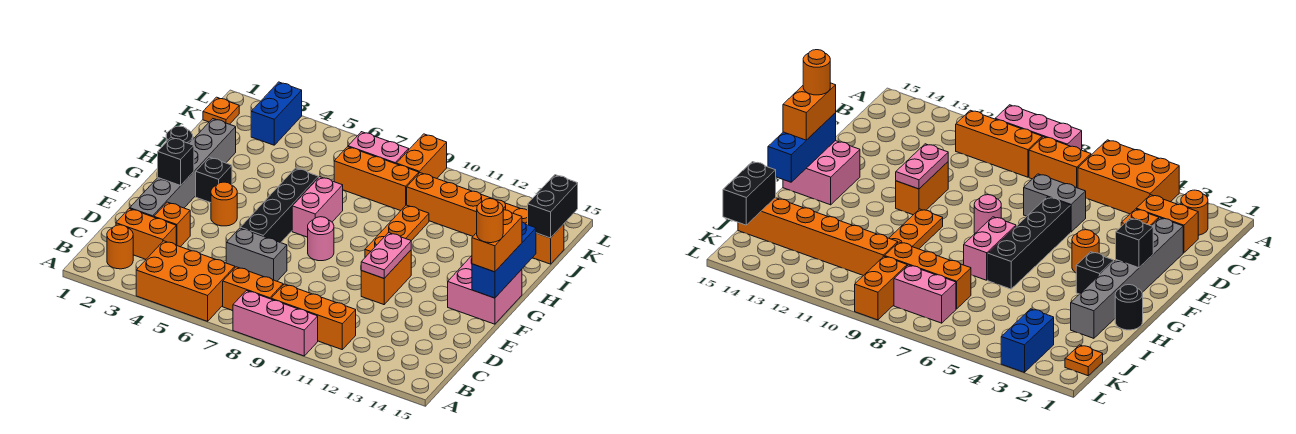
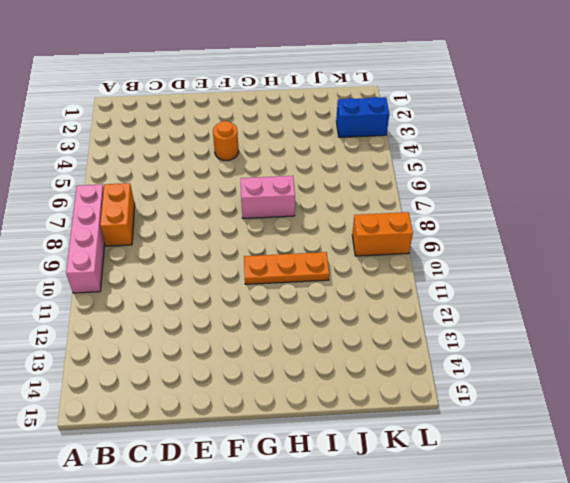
pink 1x4 brick [66,184,105,293] -> pink 1x3 brick [233,291,318,356]
none -> orange 2x3 brick [136,241,235,321]
none -> orange 1x1 round brick [107,225,133,269]
none -> orange 1x3 brick [271,284,356,349]
none -> orange 1x2 brick [116,208,176,259]

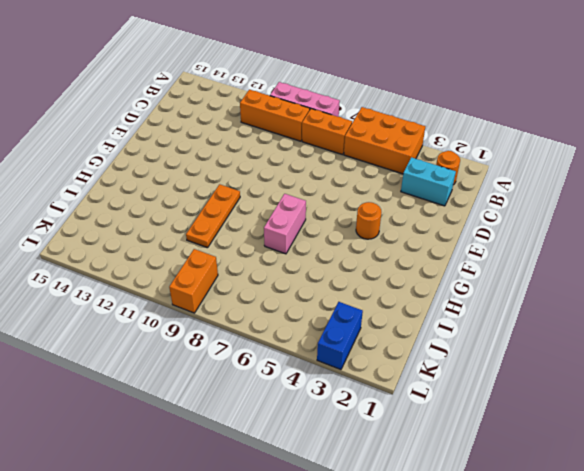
cyan 1x2 brick [401,157,456,206] -> orange 1x2 brick [116,208,176,259]
none -> grey 1x6 brick [130,119,236,217]
none -> orange 1x1 brick [154,202,190,247]
none -> grey 1x2 brick [226,228,287,281]
none -> black 1x4 brick [240,168,318,243]

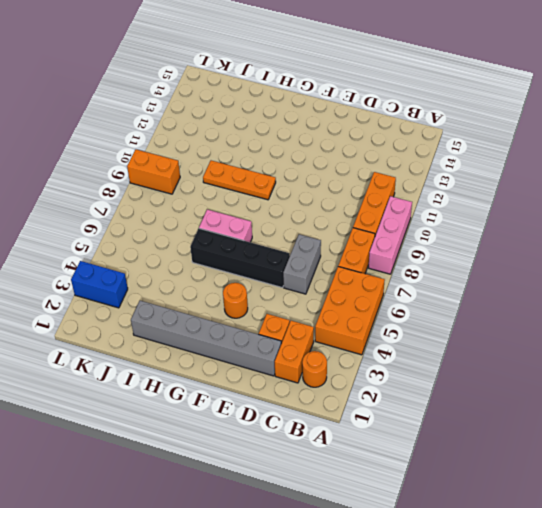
none -> orange 1x2 brick [361,250,411,305]
none -> pink 1x1 round brick [308,217,334,261]
none -> pink 2x2 brick [448,256,522,324]
none -> black 1x1 brick [196,157,232,203]

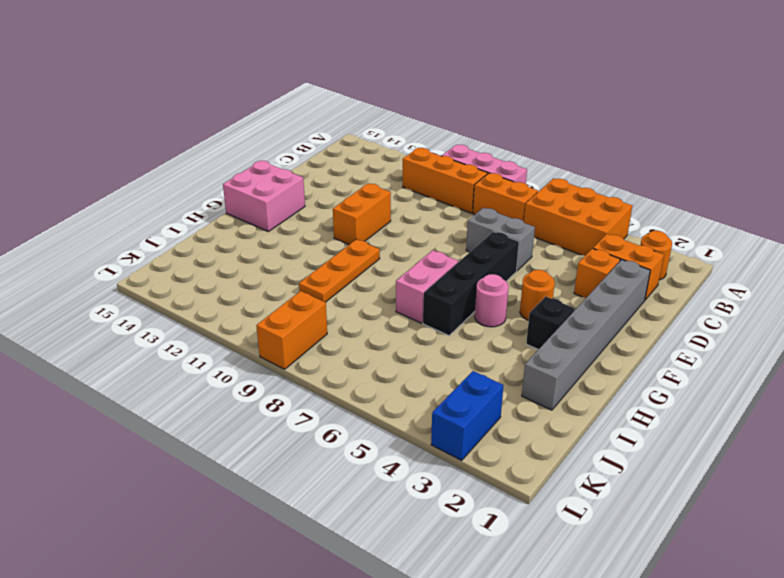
pink 1x1 round brick [475,274,509,327] -> pink 1x1 round brick moved to [308,217,334,261]
none -> black 1x1 round brick [166,126,193,143]
none -> orange 1x3 brick [334,147,419,211]
none -> orange 1x6 brick [407,173,564,264]
none -> orange 1x1 plate [203,97,239,124]

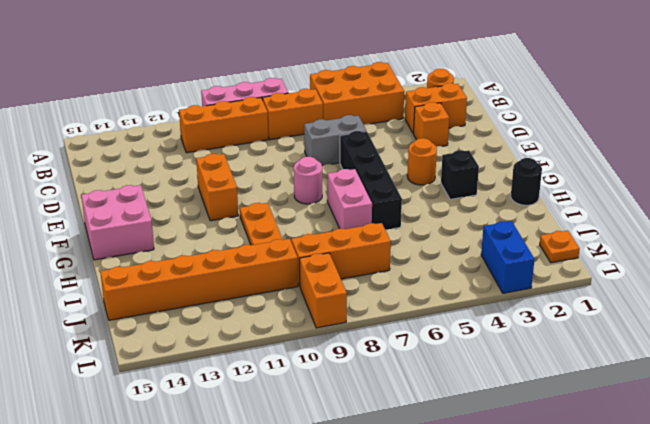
none -> grey 1x6 brick [130,119,236,217]
none -> pink 1x2 brick [348,132,409,164]
none -> pink 1x2 plate [361,233,411,278]
none -> black 1x1 brick [158,137,194,185]

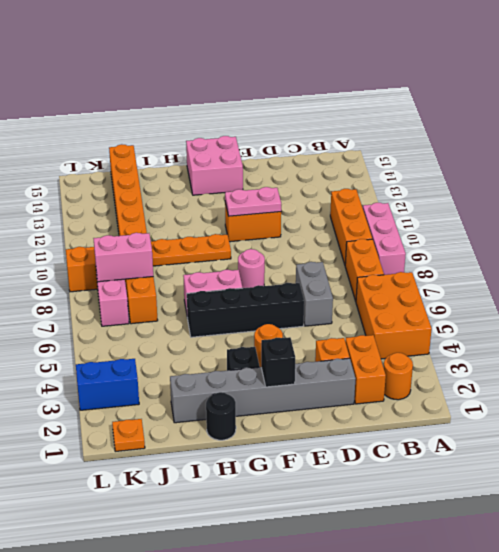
pink 1x2 brick [93,233,153,282] -> none
none -> blue 1x3 brick [472,222,536,298]
none -> black 1x2 brick [528,175,578,238]
none -> orange 1x2 brick [472,210,522,272]
none -> orange 1x1 round brick [477,199,503,243]

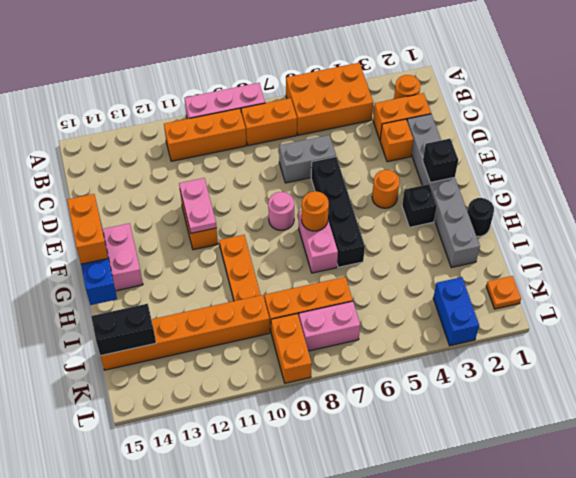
orange 1x1 round brick [302,191,329,231] -> orange 1x1 round brick moved to [477,199,503,243]
black 1x2 brick [91,304,156,356] -> black 1x2 brick turned to [528,175,578,238]

